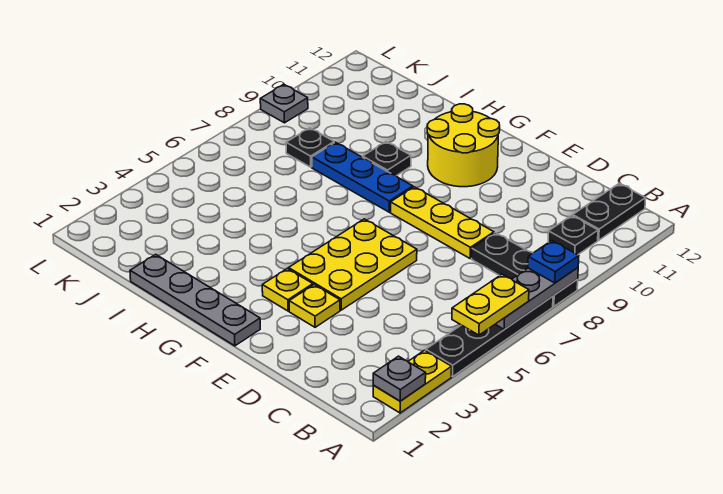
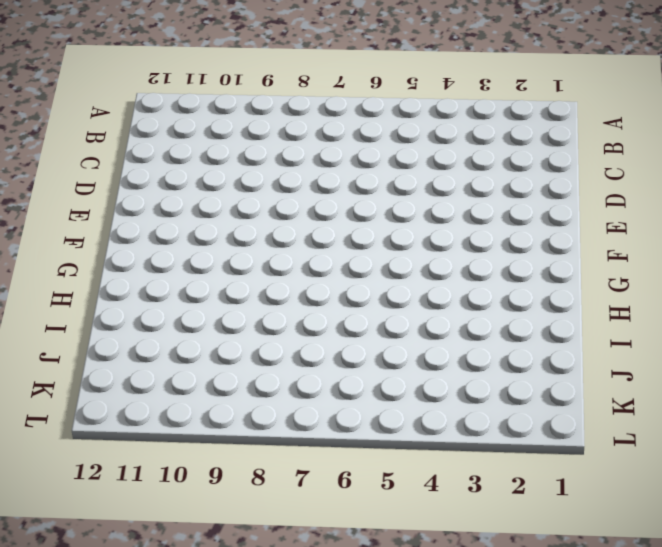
none -> yellow 1x2 plate [373,350,452,413]
none -> black 1x4 plate [426,296,553,377]
none -> black 1x3 plate [472,233,578,306]

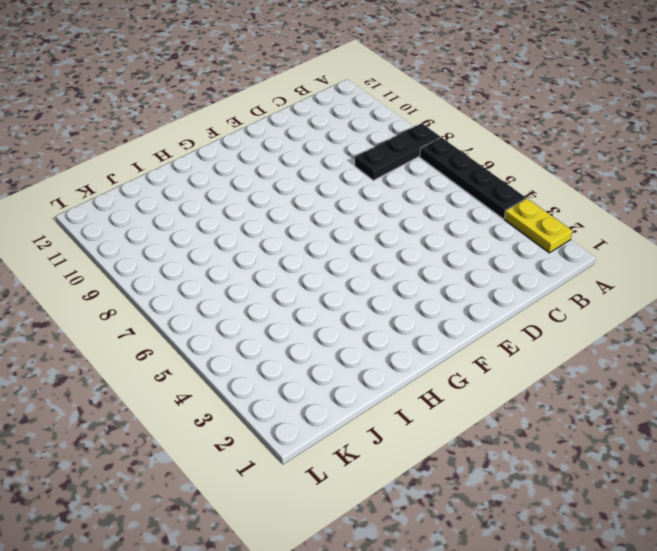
none -> black 1x1 plate [548,215,598,255]
none -> black 1x2 plate [573,183,646,240]
none -> yellow 1x3 plate [390,187,494,258]

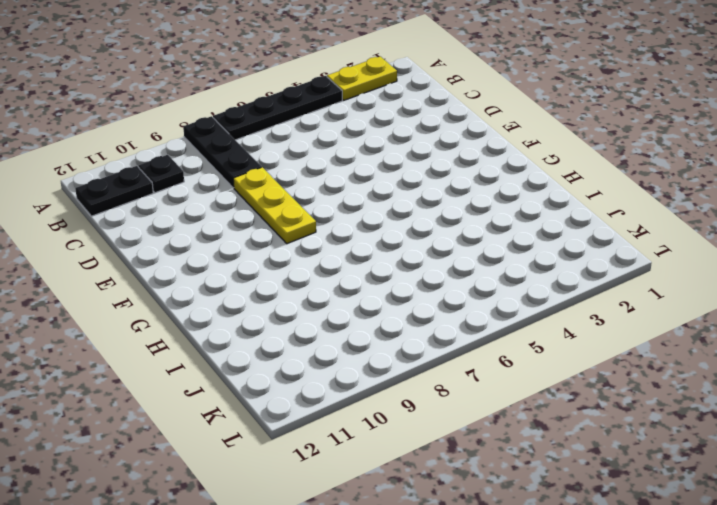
none -> yellow 1x1 plate [289,285,340,327]
none -> yellow 2x3 plate [289,219,417,310]
none -> grey 1x4 plate [130,254,260,346]

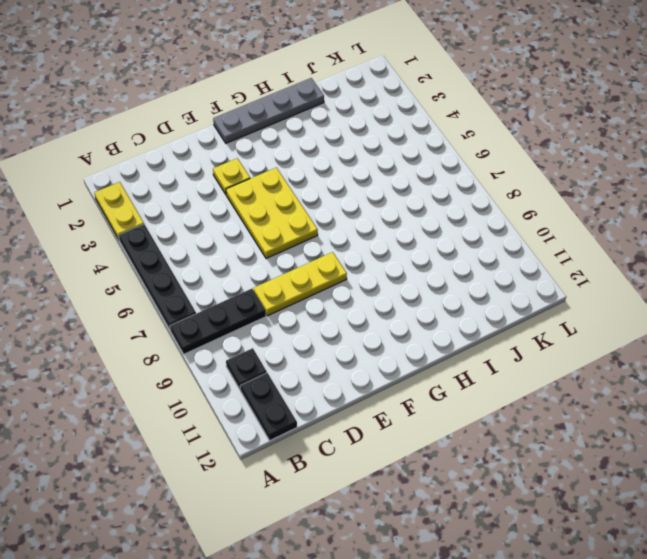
none -> yellow 1x1 plate [262,268,313,311]
none -> yellow 2x2 round brick [427,104,500,187]
none -> blue 1x3 plate [312,142,413,212]

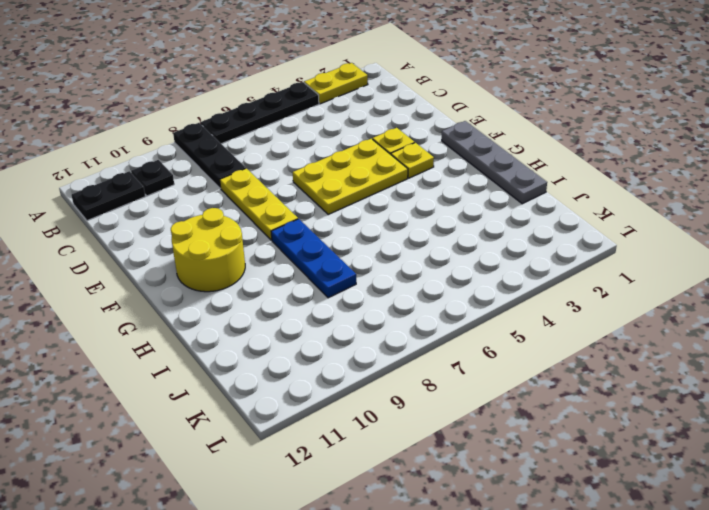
none -> black 1x1 plate [363,142,411,176]
none -> black 1x1 plate [286,128,334,167]
none -> grey 1x1 plate [260,84,308,123]

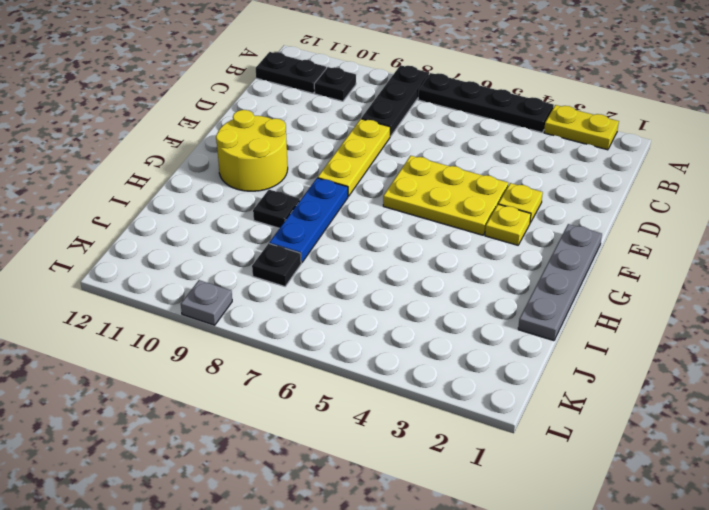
none -> grey 1x1 plate [373,356,426,401]
none -> grey 1x3 plate [495,268,578,329]
none -> yellow 1x2 plate [452,274,529,335]

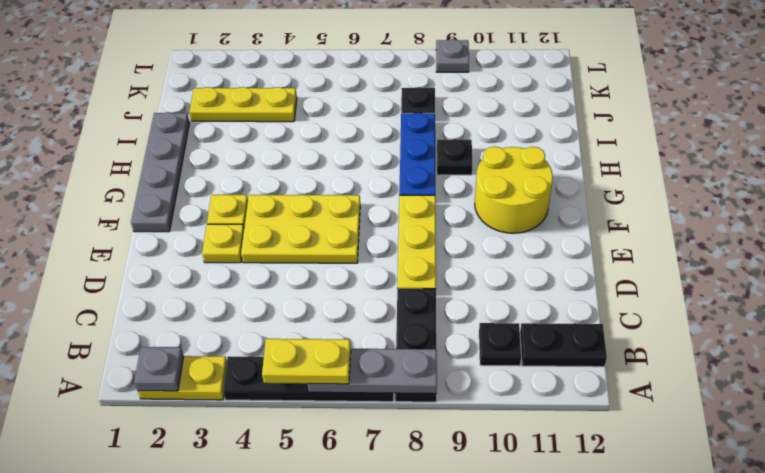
yellow 1x3 plate [189,87,297,122] -> none
none -> blue 1x1 plate [528,241,579,283]

